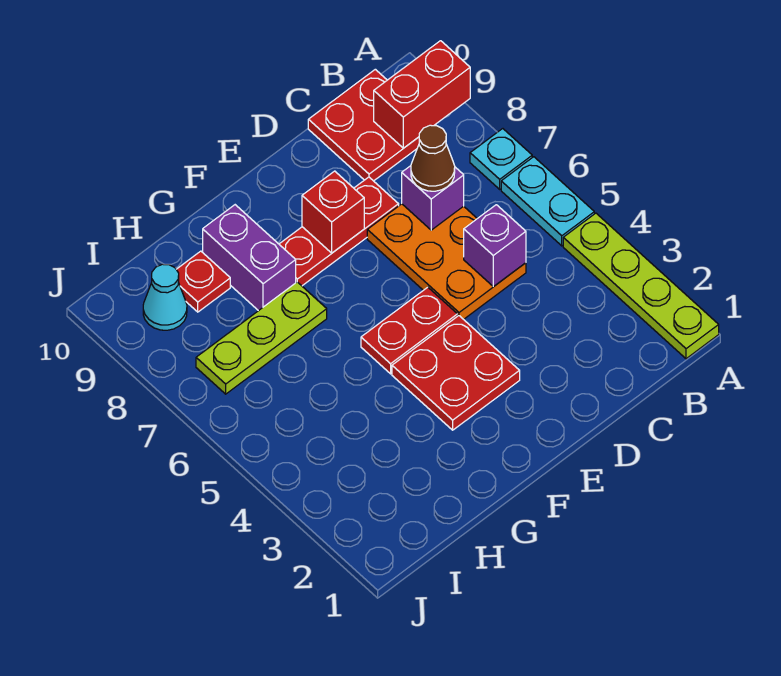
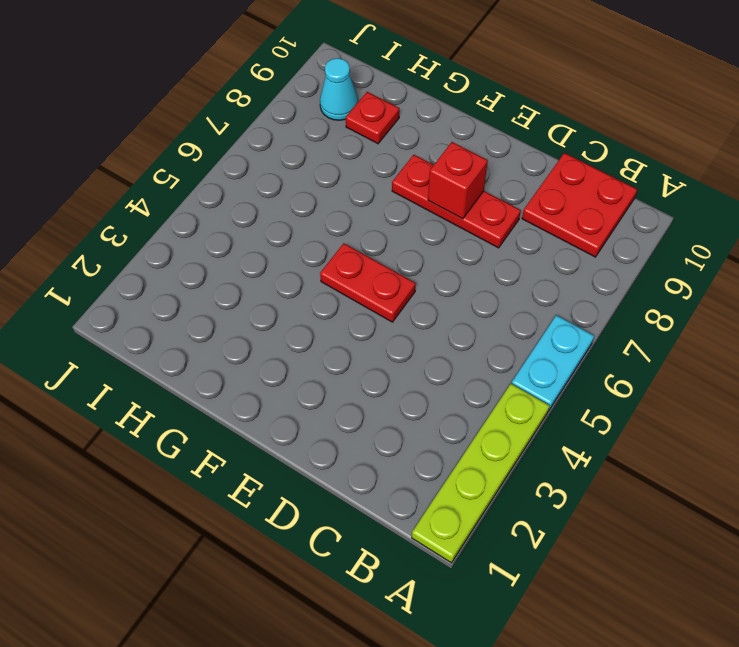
none -> cyan 1x1 plate [470,129,532,189]
none -> orange 2x3 plate [367,204,526,319]
none -> red 2x2 plate [392,316,520,430]

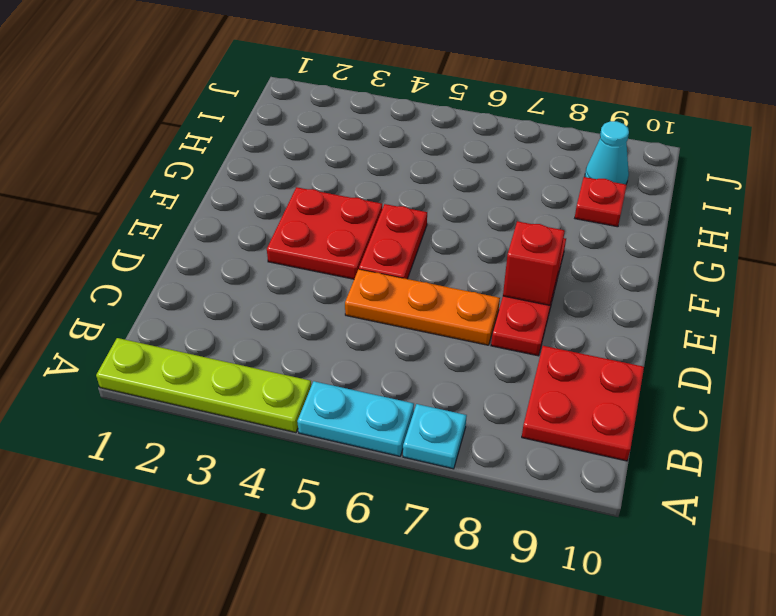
orange 1x3 plate [345,269,500,345] -> orange 2x3 plate [367,204,526,319]
none -> lime 1x3 plate [196,282,327,394]
none -> purple 1x2 brick [203,205,296,311]
none -> red 1x2 brick [374,41,470,148]

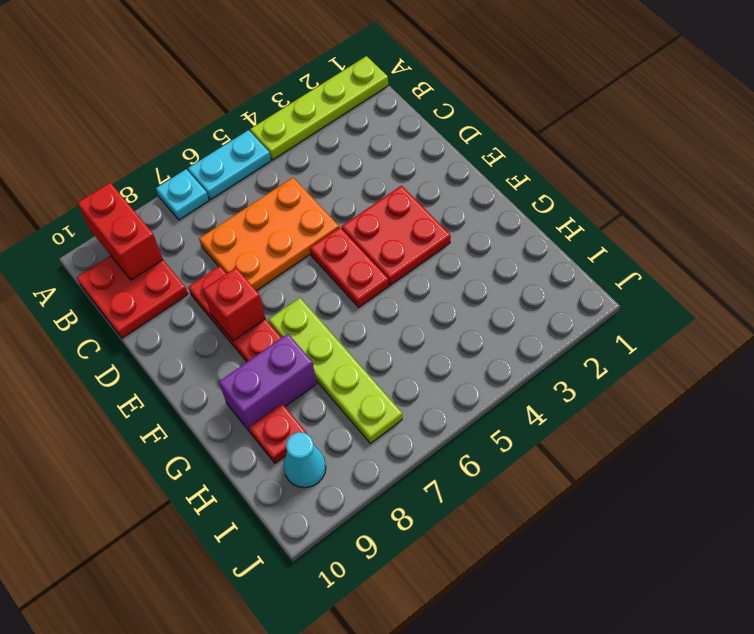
lime 1x4 plate [269,298,402,443] -> lime 1x3 plate [196,282,327,394]
none -> purple 1x1 brick [464,205,526,287]
none -> purple 1x1 brick [402,166,464,230]
none -> brown 1x1 cone [411,125,455,191]

